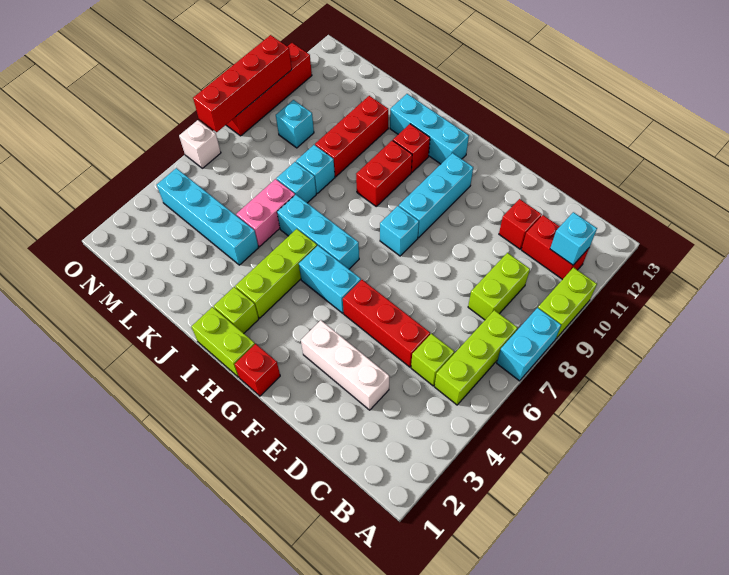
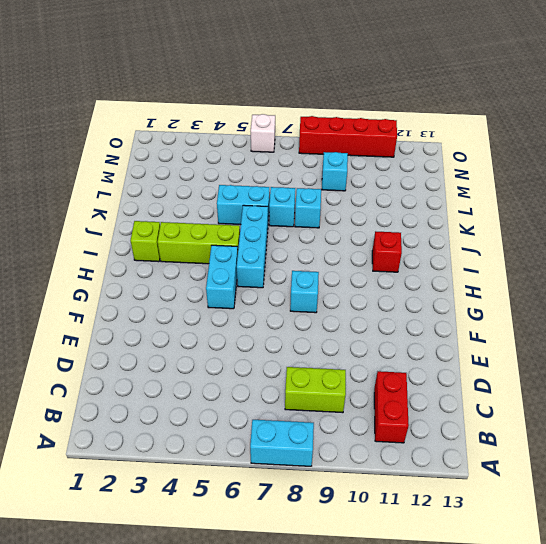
cyan 1x2 brick [217,185,270,224] -> pink 1x2 brick [236,179,295,247]
none -> lime 1x2 brick [538,268,597,339]
none -> lime 1x3 brick [435,310,518,405]
none -> lime 1x1 brick [411,333,454,386]
none -> white 1x3 brick [301,320,389,410]

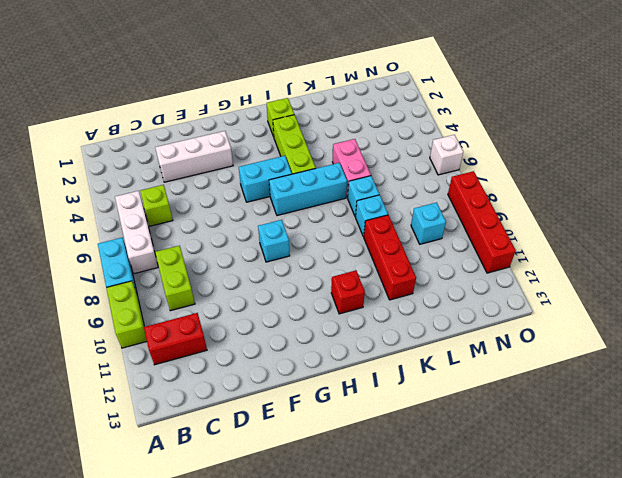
white 1x3 brick [115,191,158,274] -> lime 1x3 brick [435,310,518,405]
none -> red 1x3 brick [343,280,430,367]
none -> red 1x1 brick [499,199,542,249]
none -> red 1x1 brick [235,344,280,396]
none -> cyan 1x3 brick [399,153,473,238]

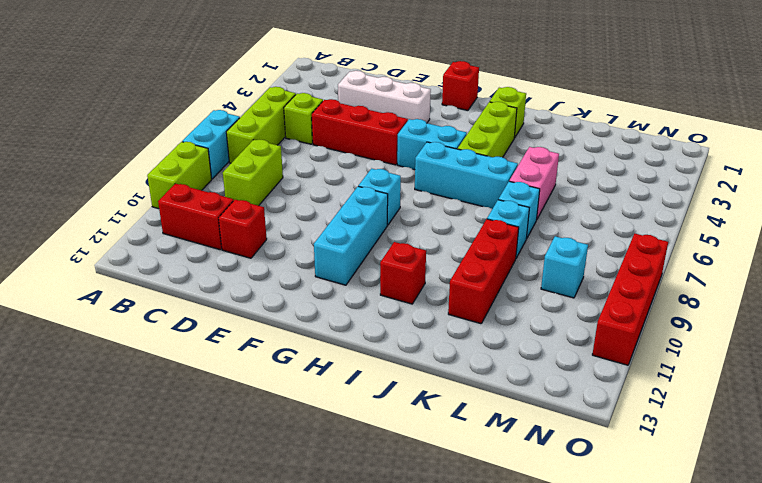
none -> lime 1x2 brick [191,307,255,377]
none -> cyan 1x3 brick [390,94,469,164]
none -> red 1x2 brick [356,140,412,206]
none -> cyan 1x4 brick [157,168,259,265]

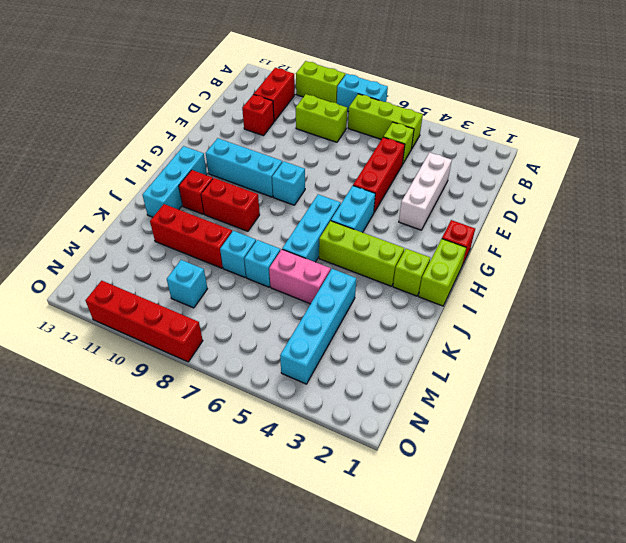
none -> white 1x1 brick [179,120,221,168]
none -> cyan 1x1 brick [550,212,597,265]
none -> red 1x4 brick [193,35,292,132]

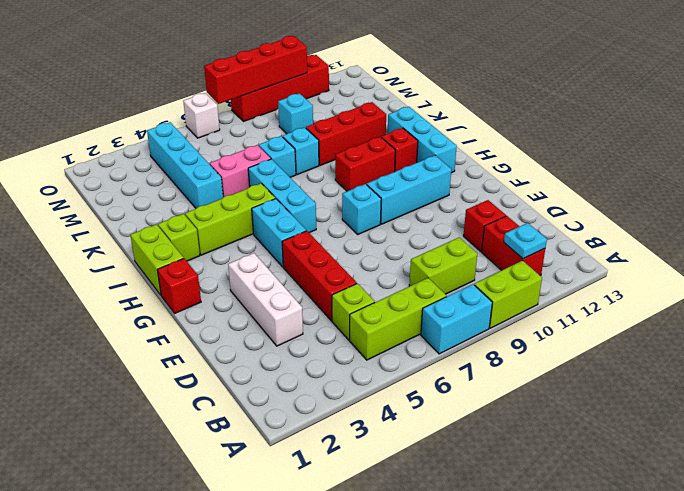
cyan 1x1 plate [504,223,547,259] -> cyan 1x1 brick [550,212,597,265]

